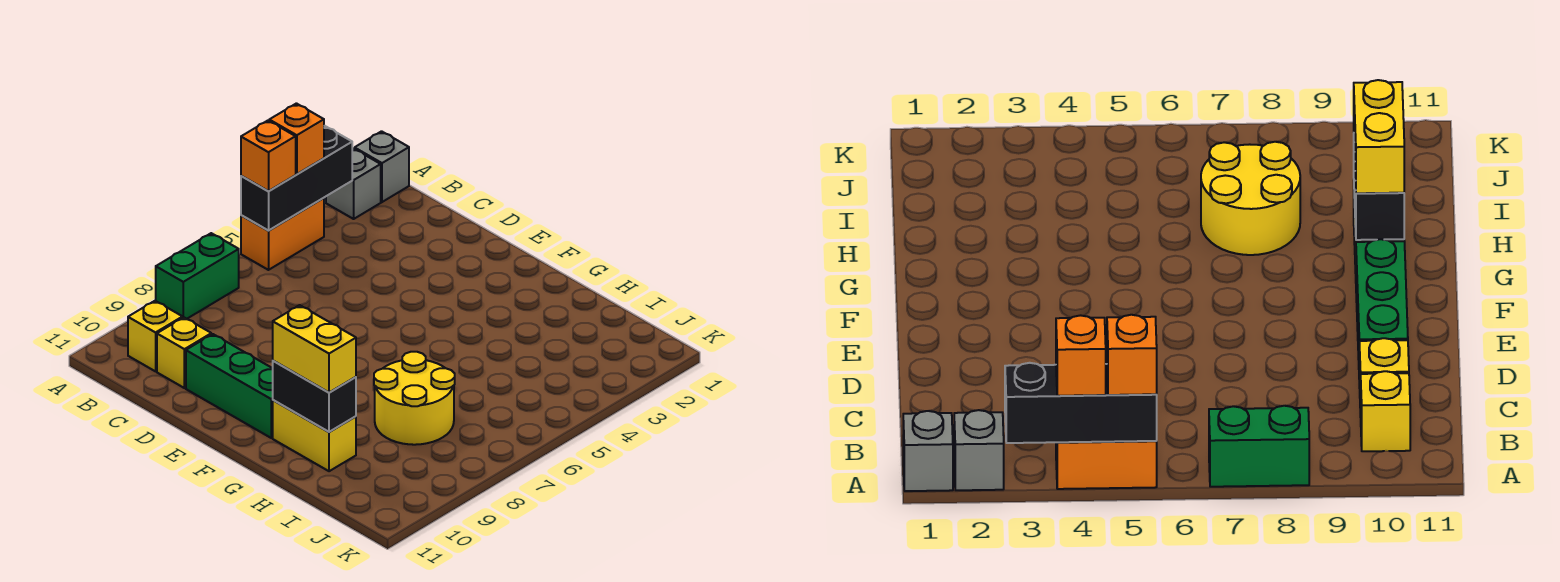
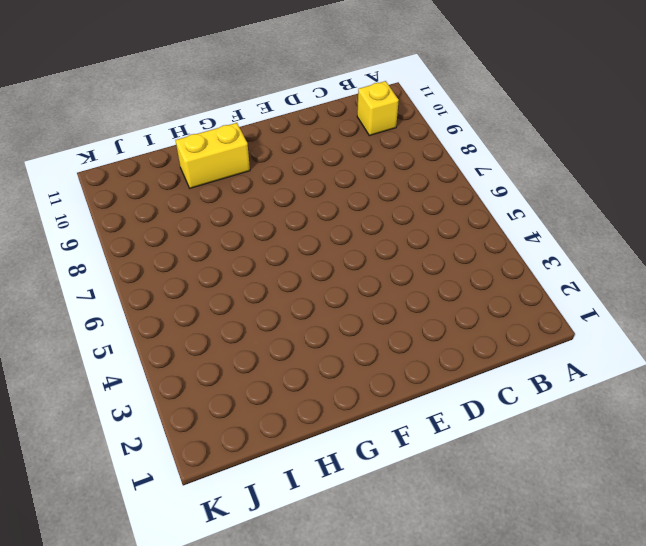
none -> grey 1x1 brick [355,131,409,202]
none -> grey 1x1 brick [326,148,381,219]
none -> orange 1x2 brick [241,198,324,270]

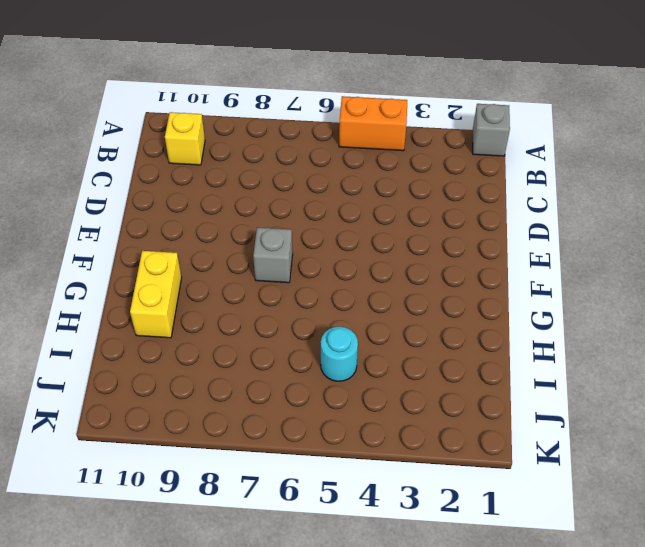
grey 1x1 brick [253,227,293,283] -> grey 1x1 brick moved to [326,148,381,219]
cyan 1x1 round brick [321,327,358,381] -> none
none -> green 1x2 brick [156,233,239,319]
none -> yellow 1x1 brick [157,317,211,388]
none -> green 1x3 brick [186,334,273,438]

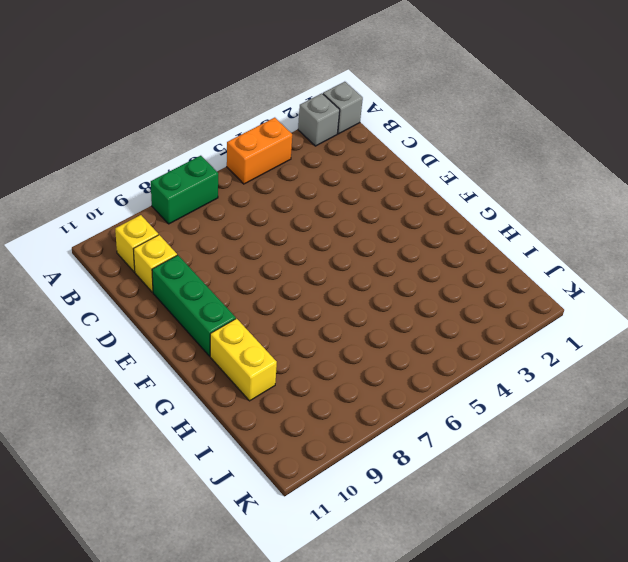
none -> yellow 2x2 round brick [374,352,455,445]
none -> black 1x3 brick [241,126,352,231]
none -> black 1x2 brick [273,361,356,432]

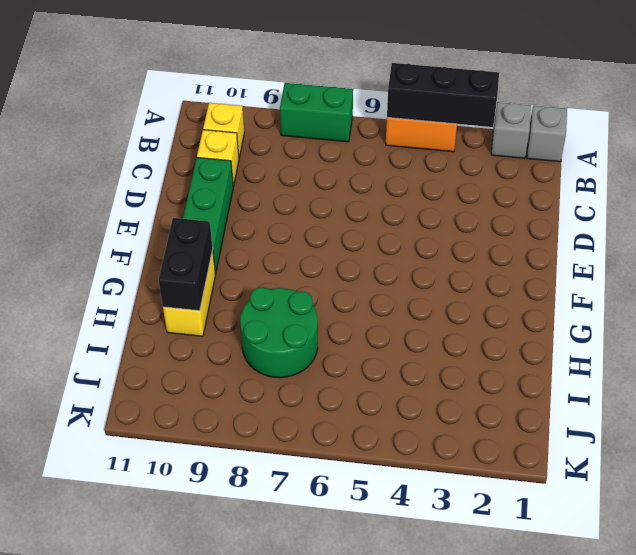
green 2x2 round brick [240,287,318,378] -> yellow 2x2 round brick [374,352,455,445]
none -> orange 1x1 brick [269,103,324,174]
none -> orange 1x1 brick [241,121,296,191]
none -> yellow 1x2 brick [273,305,356,392]

